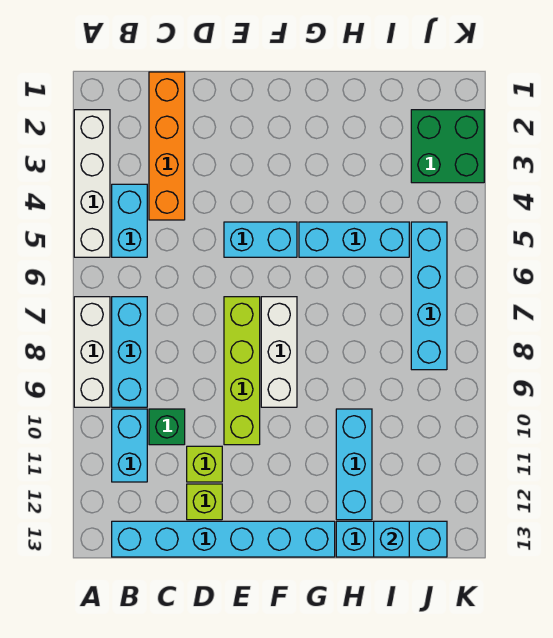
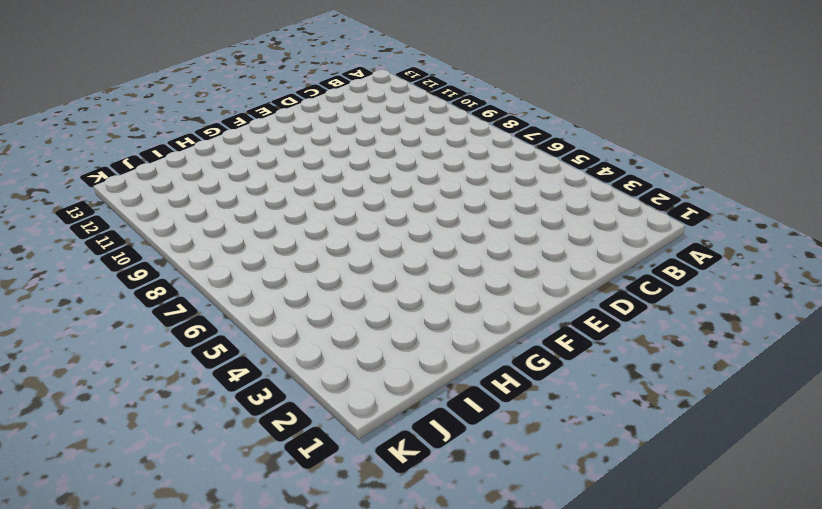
none -> white 1x4 brick [74,110,110,257]
none -> white 1x3 brick [74,297,110,407]
none -> cyan 1x2 brick [112,184,147,257]

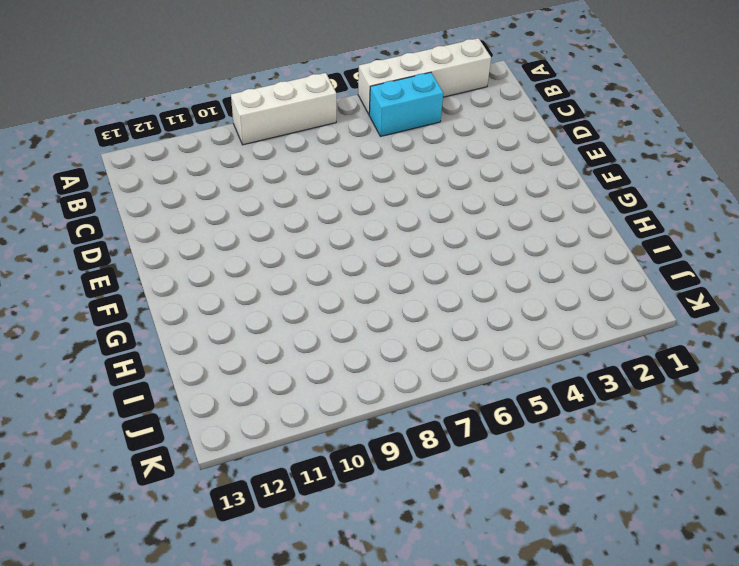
none -> cyan 1x3 brick [112,297,147,407]
none -> cyan 1x2 brick [112,409,147,482]
none -> cyan 1x6 brick [112,521,335,557]

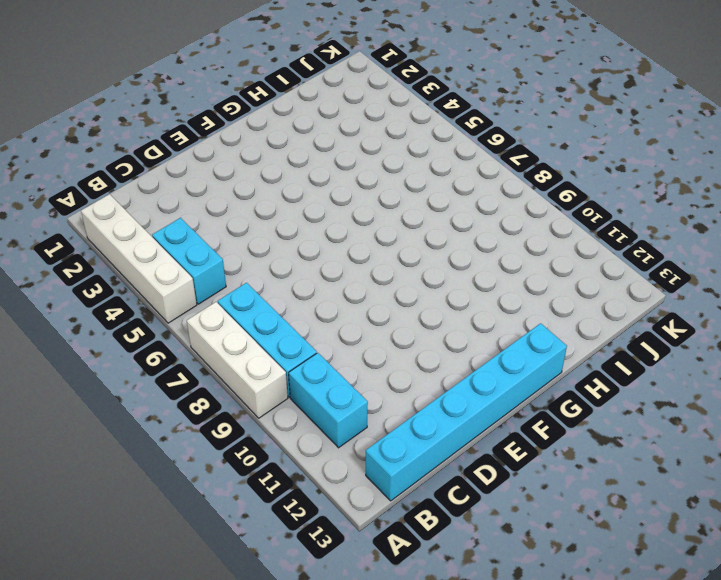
none -> orange 1x4 brick [149,72,185,220]
none -> green 1x1 brick [149,409,185,445]
none -> lime 1x1 brick [187,446,222,482]

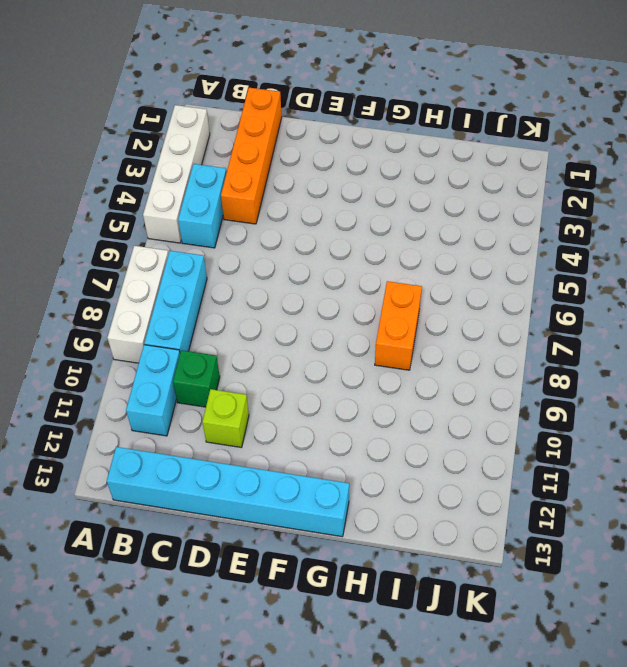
orange 1x2 brick [375,281,422,370] -> none
none -> lime 1x1 brick [187,484,222,520]
none -> cyan 1x2 brick [224,222,297,257]
none -> lime 1x4 brick [224,297,260,445]

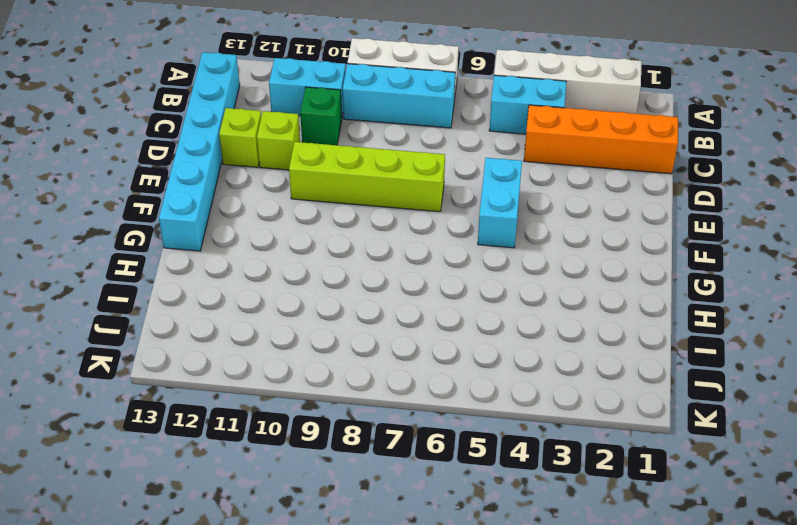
none -> white 1x3 brick [261,297,297,407]
none -> cyan 1x3 brick [299,222,409,257]
none -> cyan 1x3 brick [336,409,372,520]

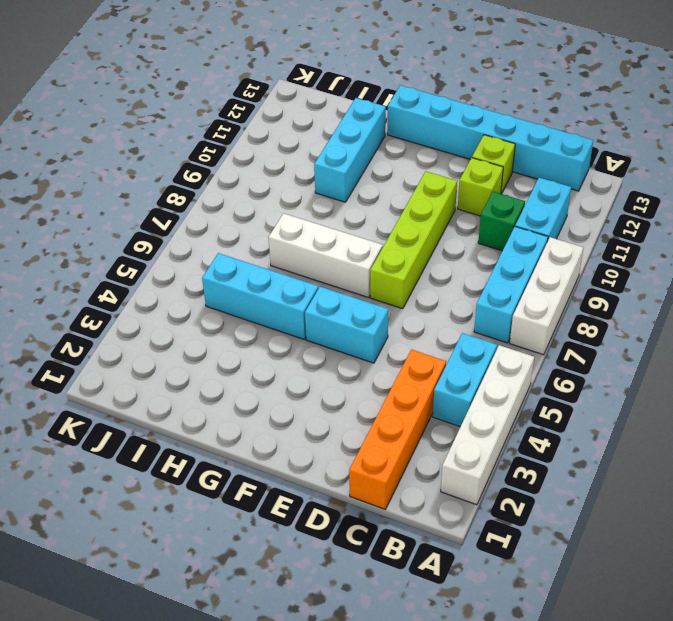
white 1x3 brick [269,213,383,298] -> white 1x3 brick turned to [261,297,297,407]
none -> cyan 1x3 brick [336,521,447,557]
none -> green 2x2 brick [411,110,484,183]
none -> cyan 1x4 brick [411,222,447,370]

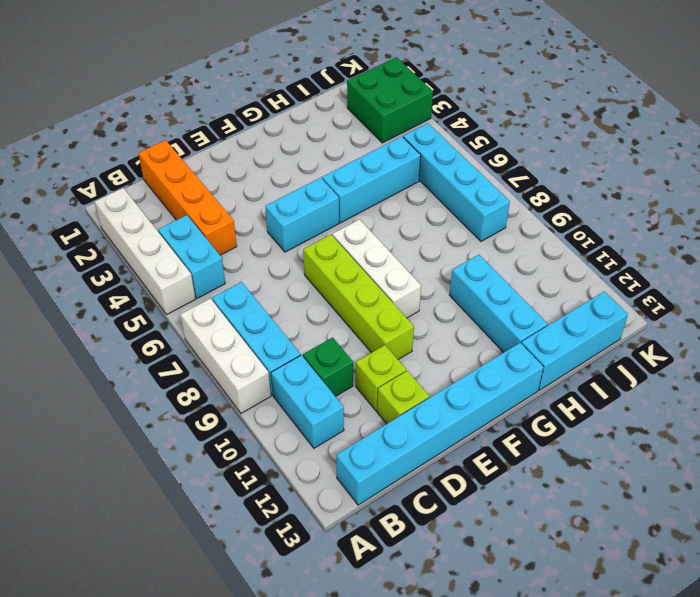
none -> cyan 1x1 brick [374,521,409,557]

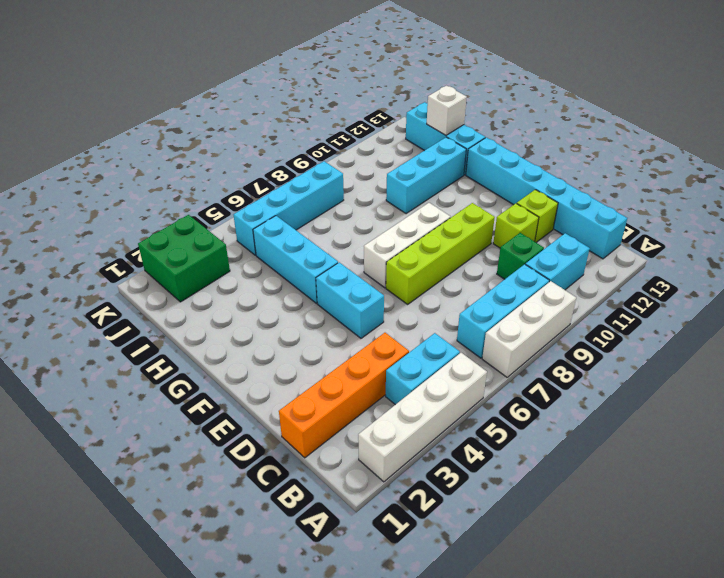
white 1x1 brick [427,86,467,135] -> cyan 1x1 brick [374,521,409,557]

